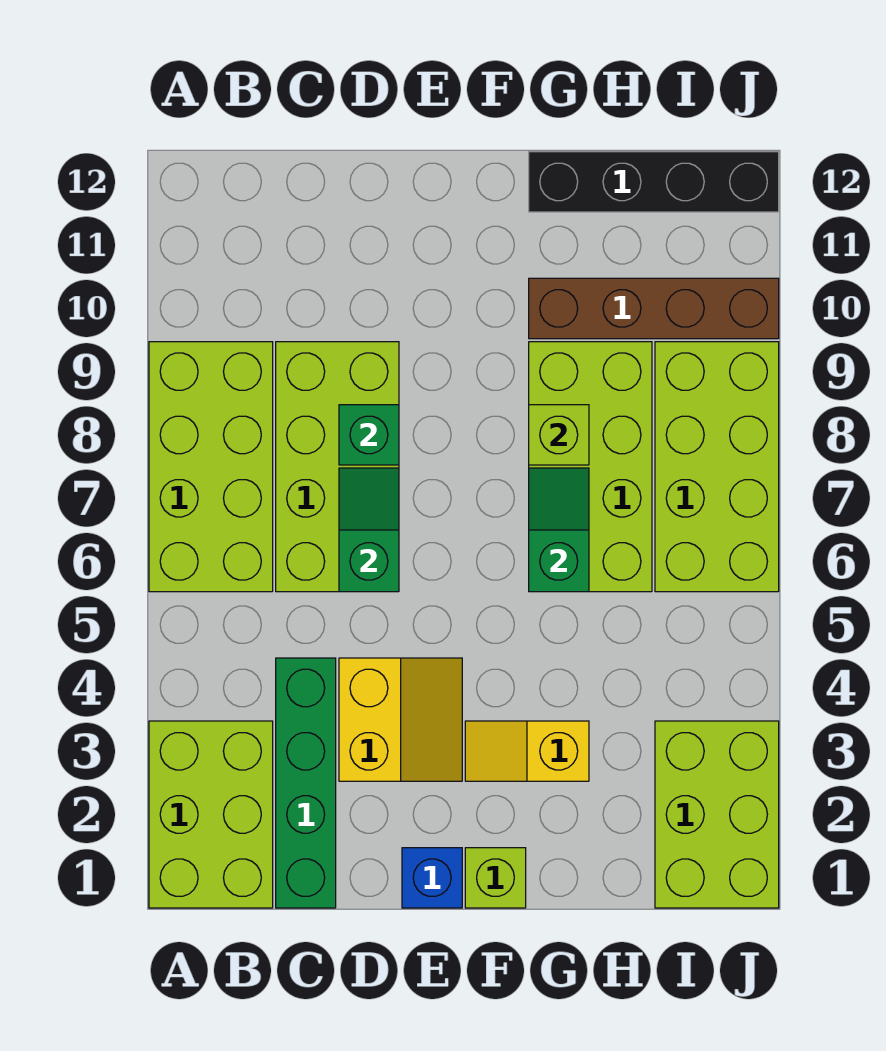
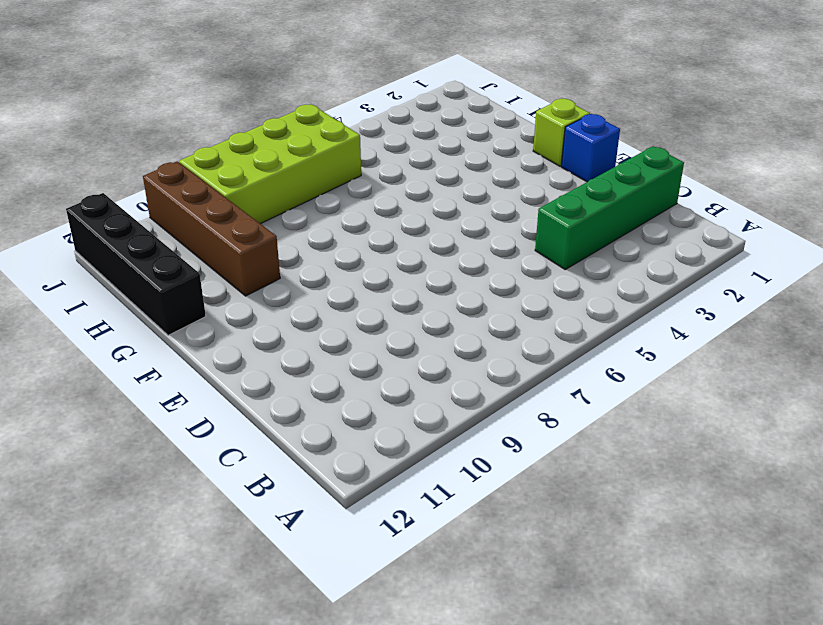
none -> lime 2x3 brick [149,721,273,908]
none -> lime 2x4 brick [149,342,273,592]
none -> lime 2x4 brick [276,342,399,592]

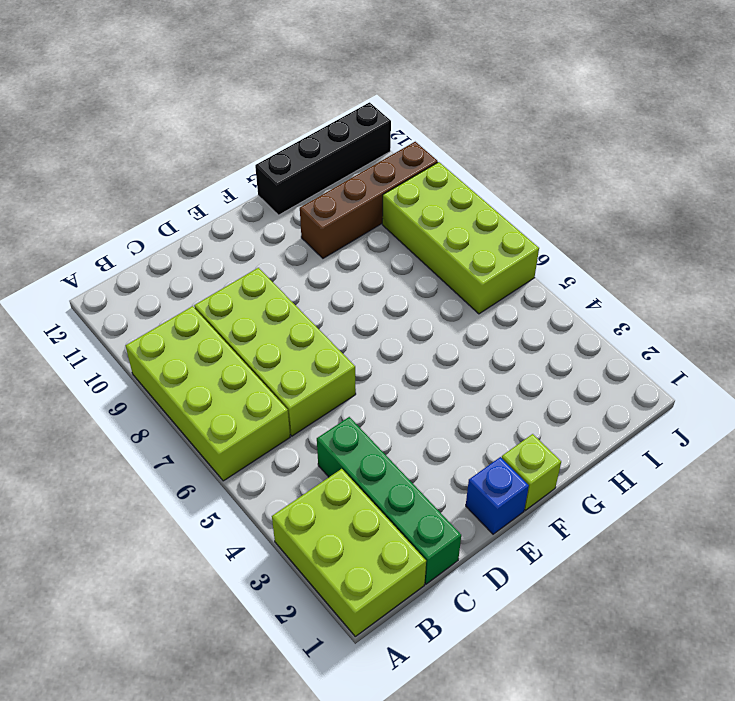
none -> yellow 2x2 slope [339,658,462,781]
none -> yellow 1x2 slope [465,721,589,781]
none -> lime 2x4 brick [529,342,652,592]

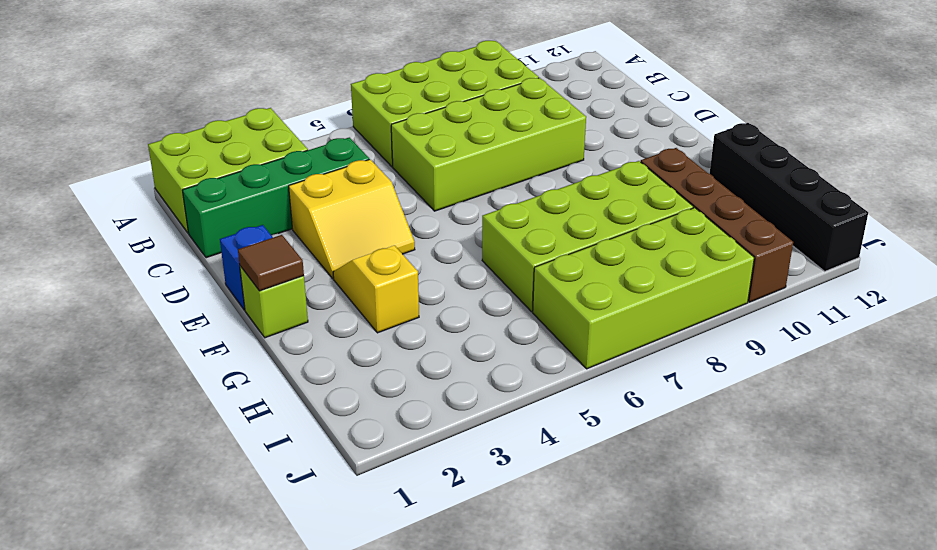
brown 1x1 tile [238,235,304,291] -> none
none -> lime 2x3 brick [655,721,779,908]
none -> green 1x2 slope [339,468,399,592]
none -> green 1x1 brick [339,405,399,465]

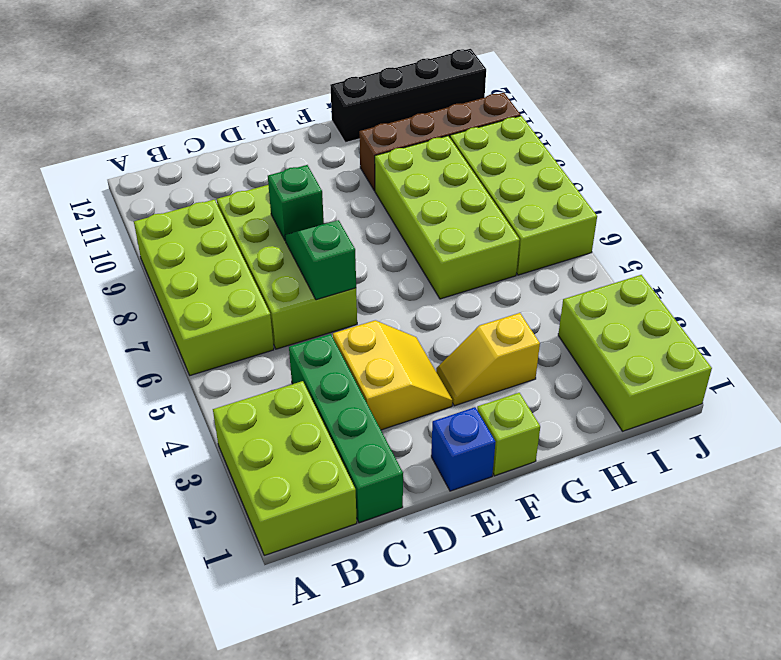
none -> green 1x2 slope [529,468,589,592]
none -> lime 1x1 brick [529,405,589,465]

